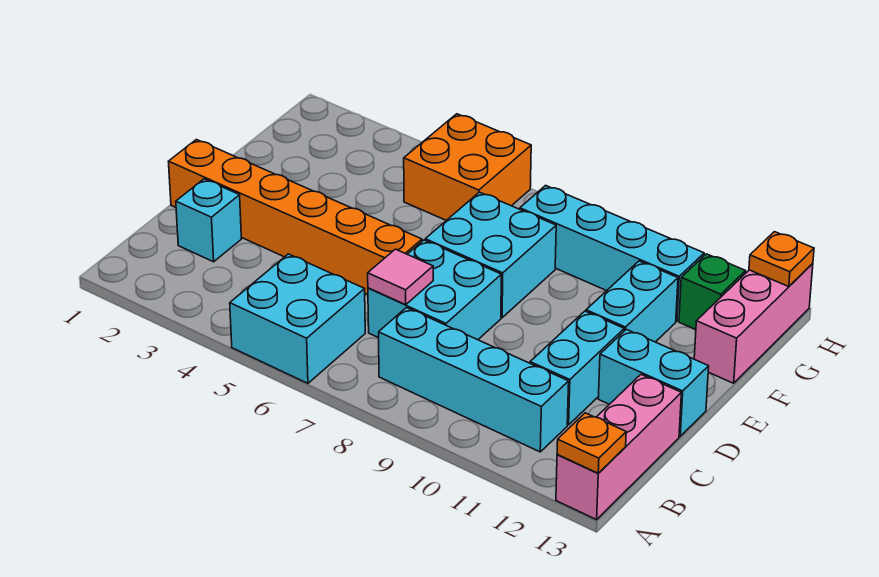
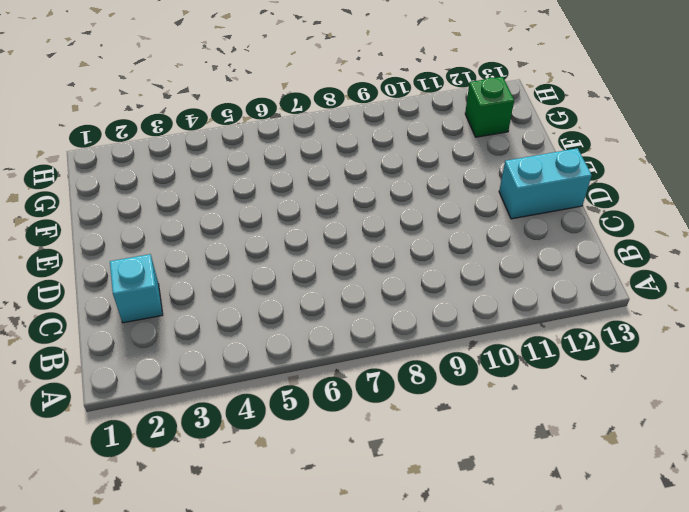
none -> cyan 2x2 brick [230,254,365,383]
none -> pink 1x3 brick [556,375,681,520]
none -> cyan 1x4 brick [379,308,569,452]

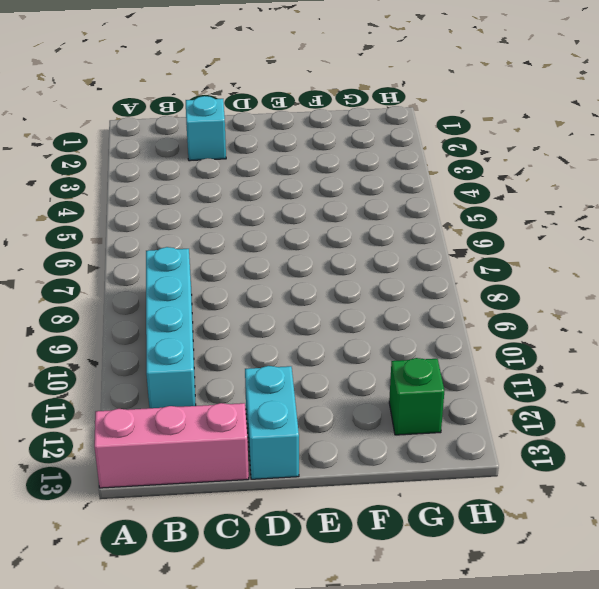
none -> cyan 2x2 brick [230,254,365,383]
none -> cyan 2x2 brick [368,240,501,340]
none -> cyan 1x2 brick [530,311,624,425]

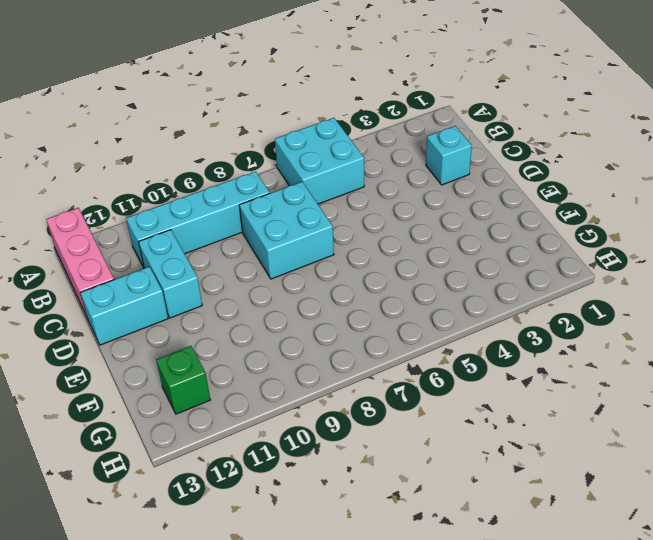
none -> orange 1x6 brick [168,140,422,295]
none -> cyan 2x2 brick [425,192,556,318]
none -> cyan 1x2 brick [586,261,678,342]

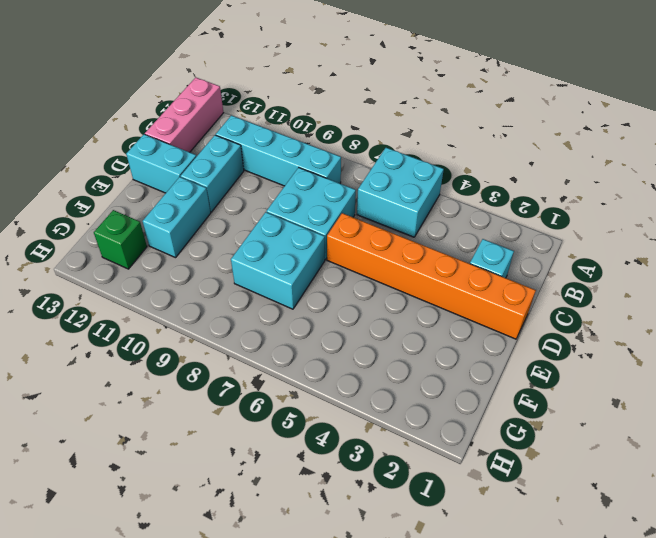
none -> pink 1x3 brick [694,263,813,383]
none -> orange 2x2 brick [404,114,531,220]
none -> cyan 1x4 brick [520,185,704,321]

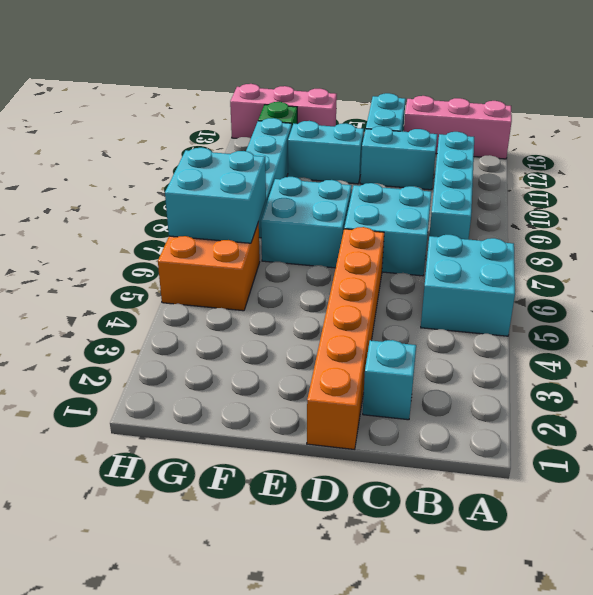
cyan 2x2 brick [165,148,266,243] -> none
none -> orange 1x1 plate [557,413,626,473]
none -> pink 1x1 tile [368,249,433,305]
none -> orange 1x1 plate [749,232,814,287]

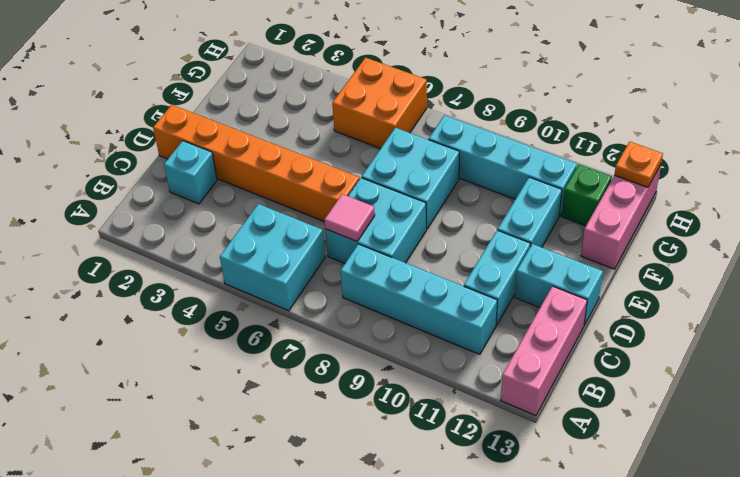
none -> orange 1x1 plate [557,413,626,473]

